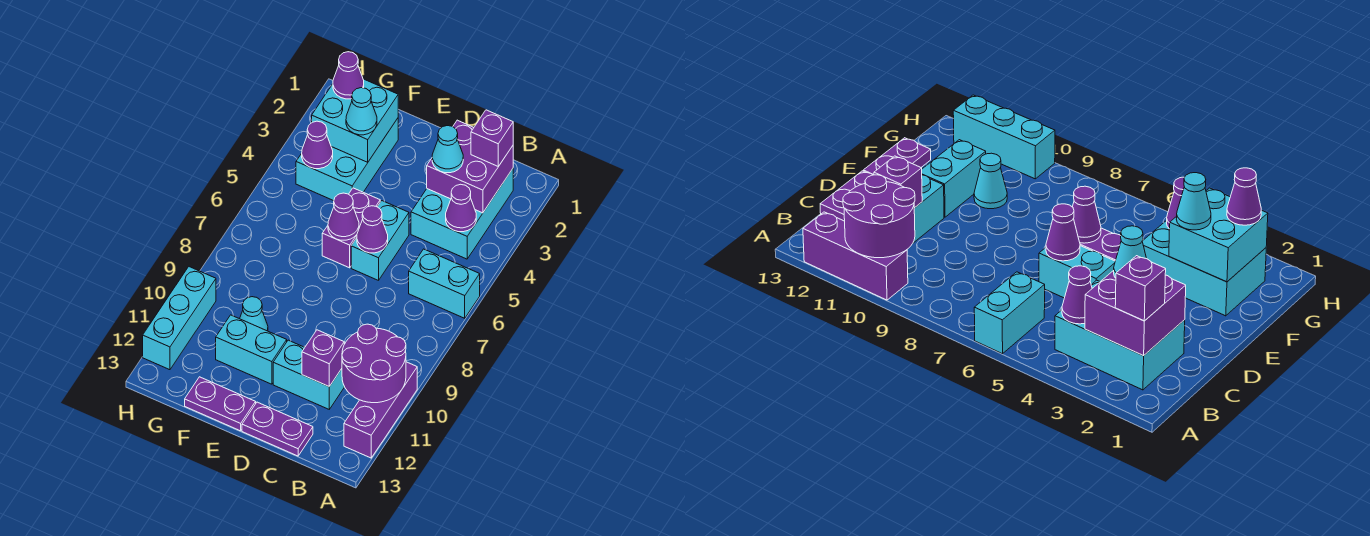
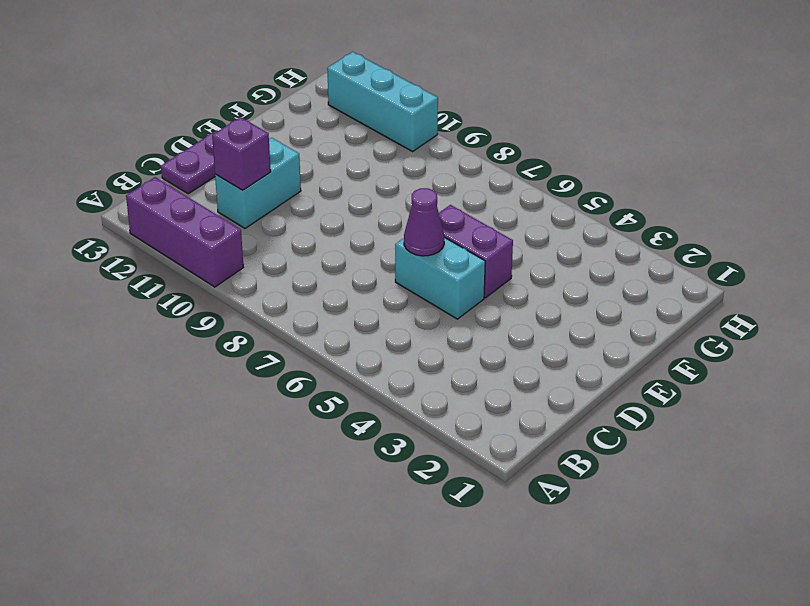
none -> cyan 1x2 brick [409,249,480,318]
none -> cyan 2x3 brick [411,169,513,259]
none -> cyan 1x2 brick [216,315,287,384]

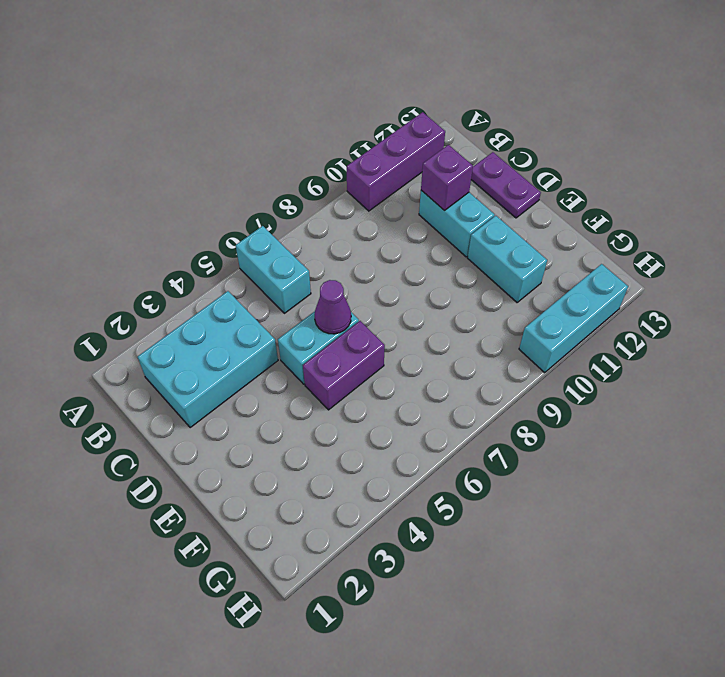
none -> purple 1x2 plate [185,377,256,431]
none -> cyan 2x3 brick [296,118,398,201]
none -> cyan 1x1 cone [240,297,268,331]

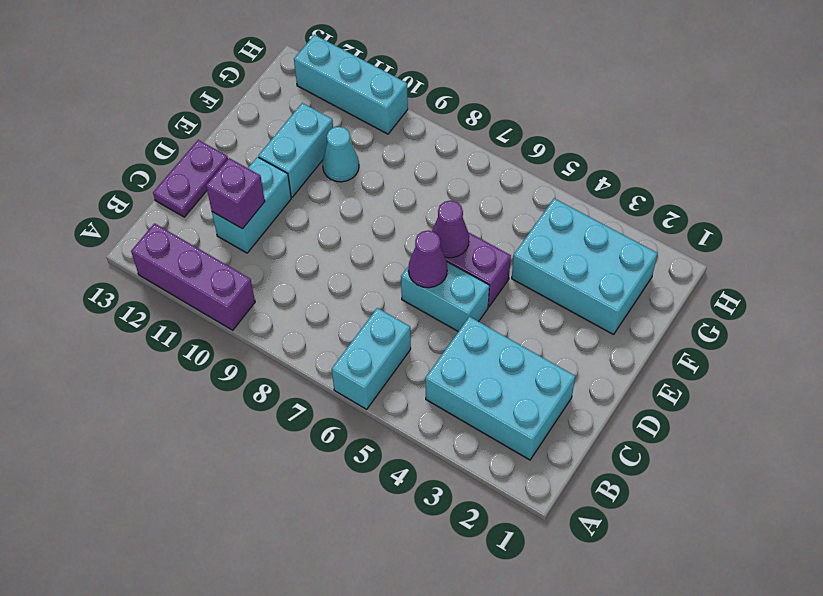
none -> purple 1x2 plate [185,377,256,431]
none -> purple 2x2 round brick [342,324,406,403]
none -> purple 2x2 brick [427,120,513,213]

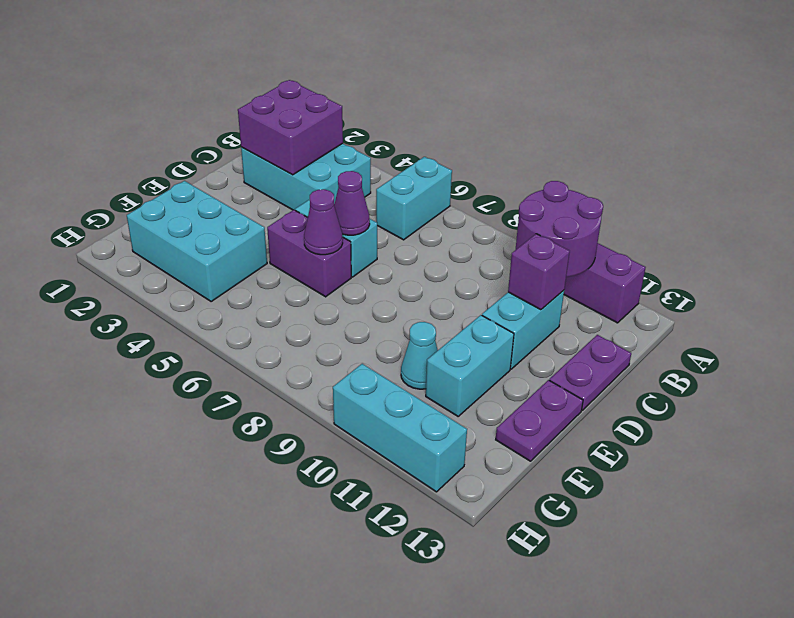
none -> purple 1x1 cone [446,184,476,232]
none -> cyan 2x2 brick [312,79,398,162]
none -> purple 1x1 cone [302,121,333,169]

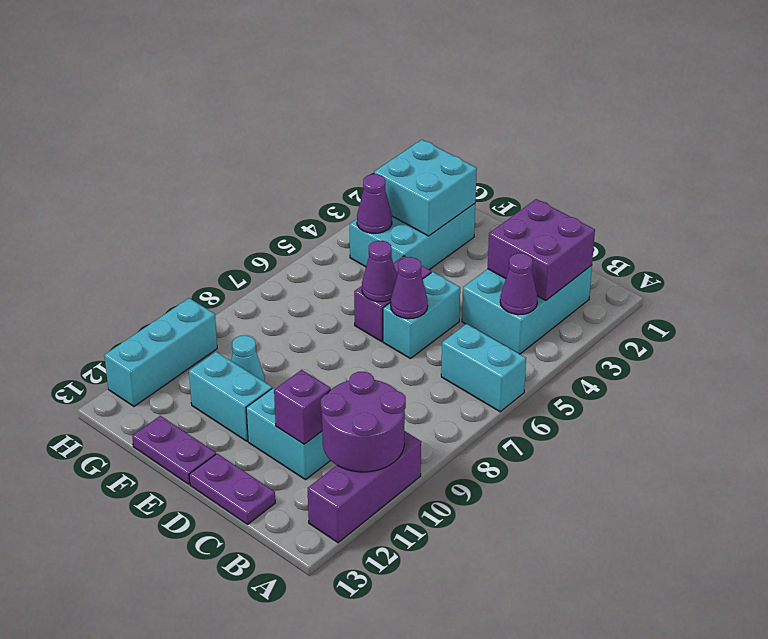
none -> purple 1x1 brick [471,110,513,166]
none -> cyan 1x1 cone [432,126,463,173]
none -> cyan 1x1 cone [346,88,377,135]

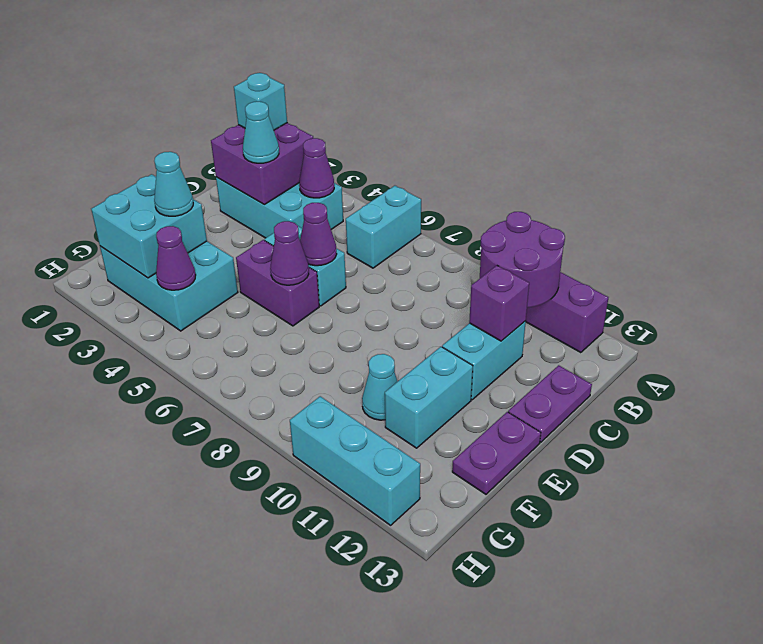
cyan 1x1 brick [234,73,287,130] -> purple 1x1 brick [471,110,513,166]
none -> purple 1x1 cone [333,52,364,99]

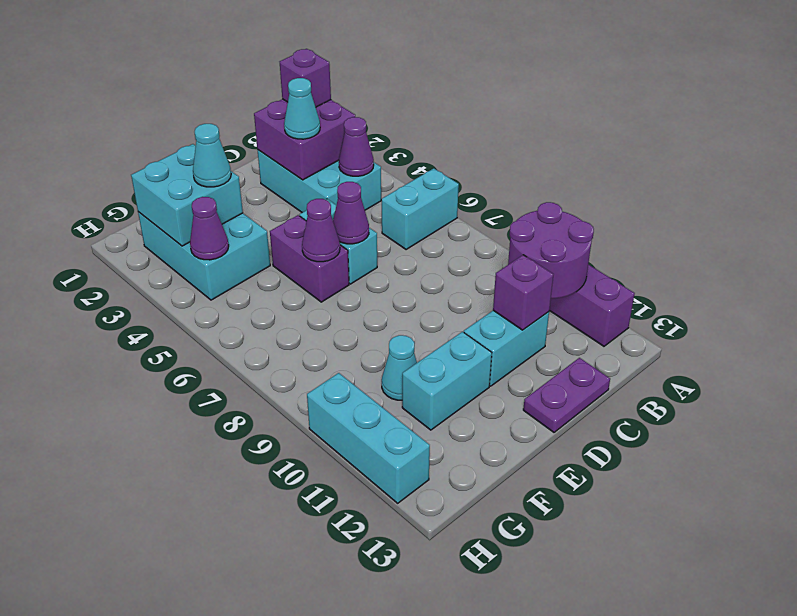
none -> purple 1x2 plate [185,377,256,431]
none -> purple 1x1 cone [333,52,364,99]

